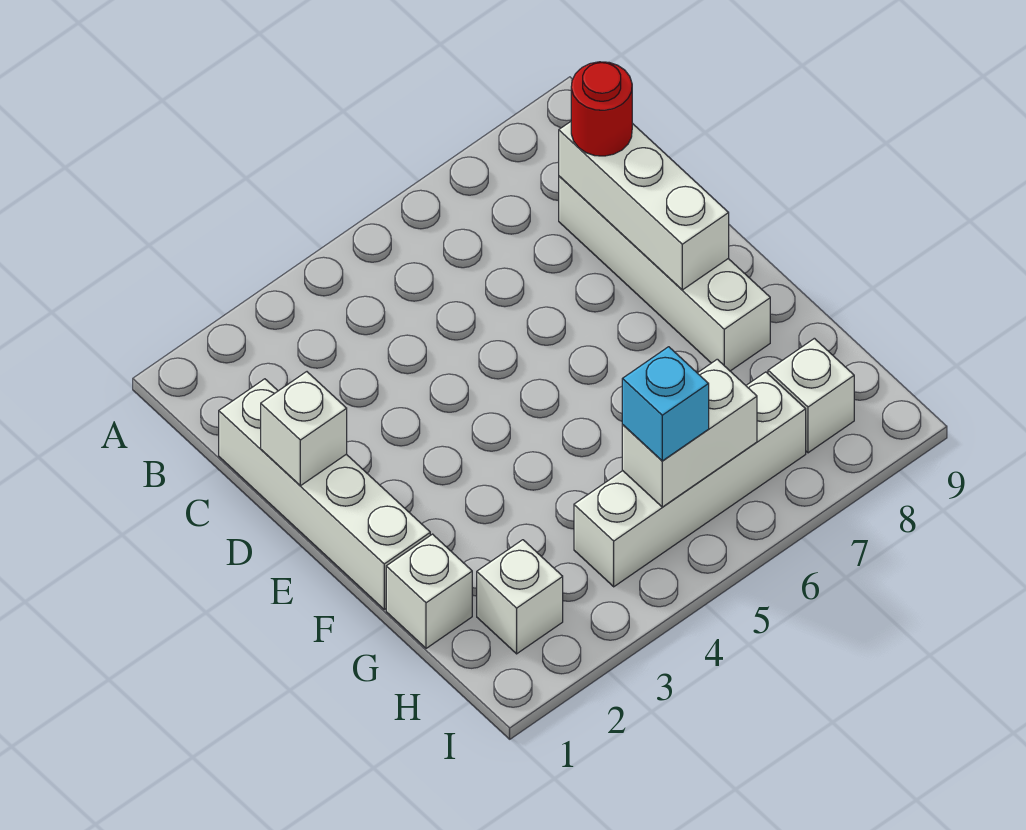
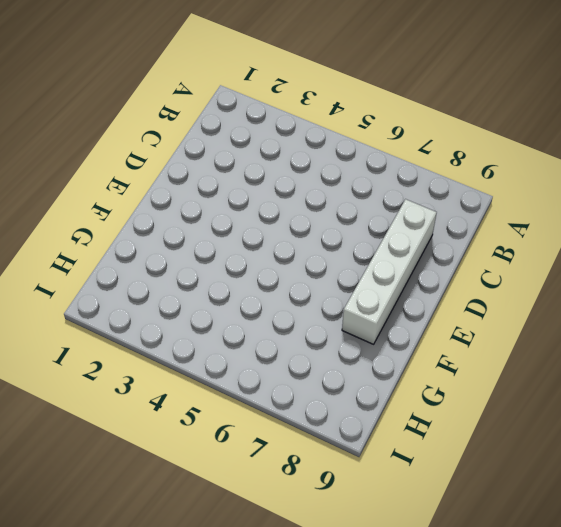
none -> white 1x4 brick [219,379,430,609]
none -> white 1x1 brick [386,534,472,648]

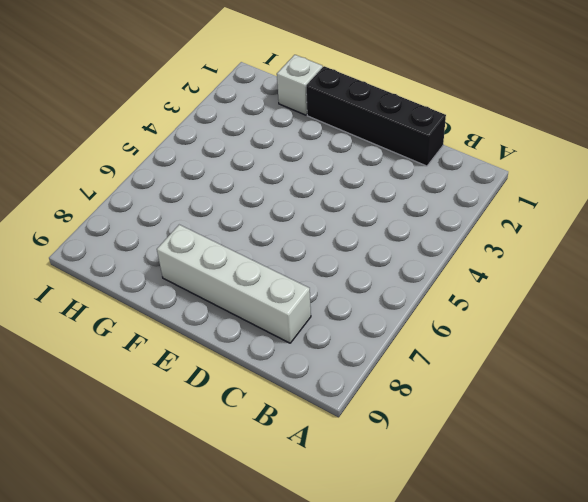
black 1x4 brick [306,66,446,166] -> white 1x4 brick [219,379,430,609]
none -> white 1x1 brick [477,540,563,654]
none -> white 1x4 brick [574,372,806,587]

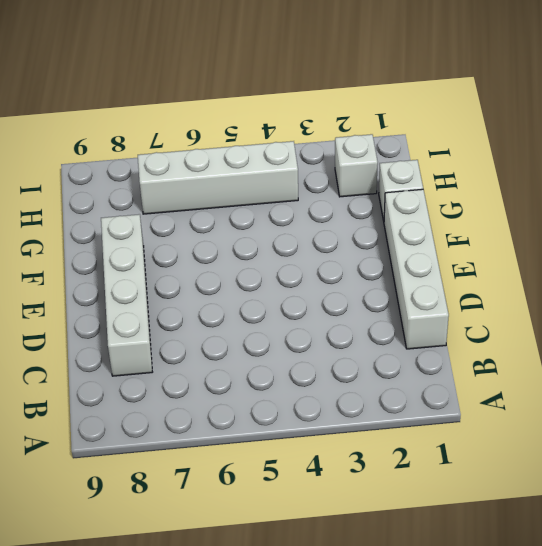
none -> white 1x1 brick [768,338,854,453]
none -> white 1x3 brick [559,122,729,290]

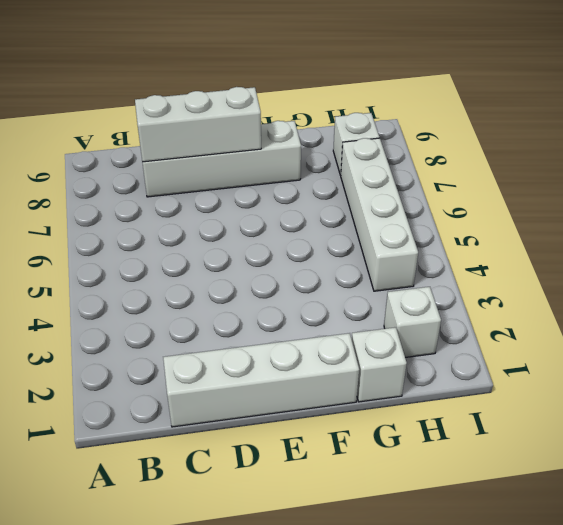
none -> white 1x1 brick [261,372,347,486]
none -> white 1x2 brick [622,359,757,507]

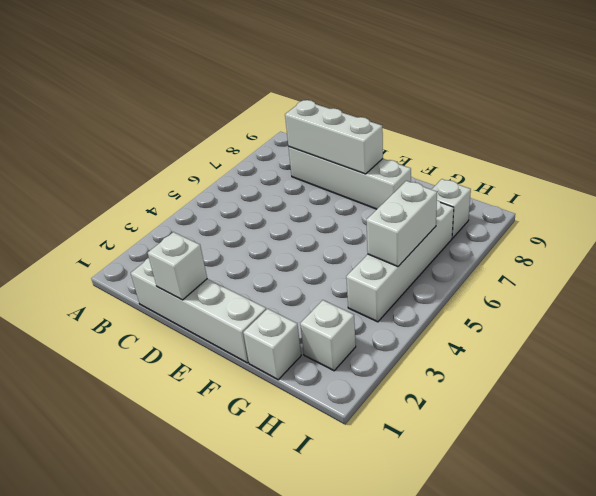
none -> red 1x1 round brick [571,62,632,156]
none -> cyan 1x1 brick [622,347,709,461]

